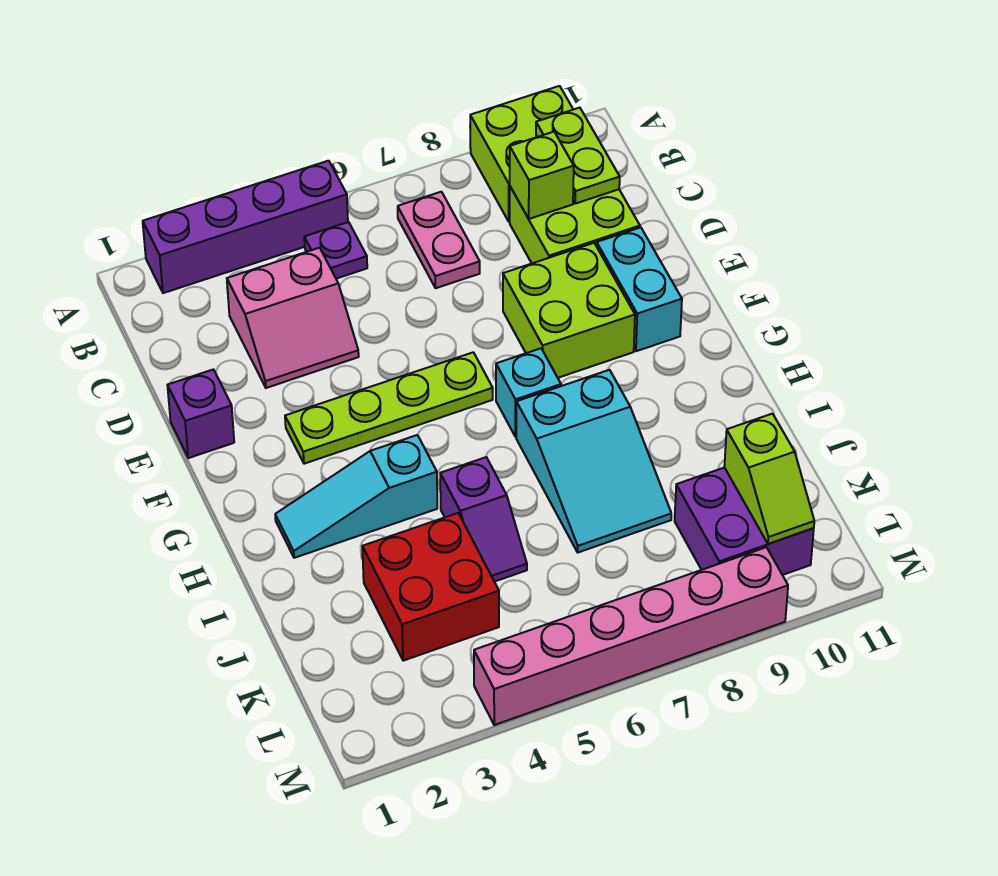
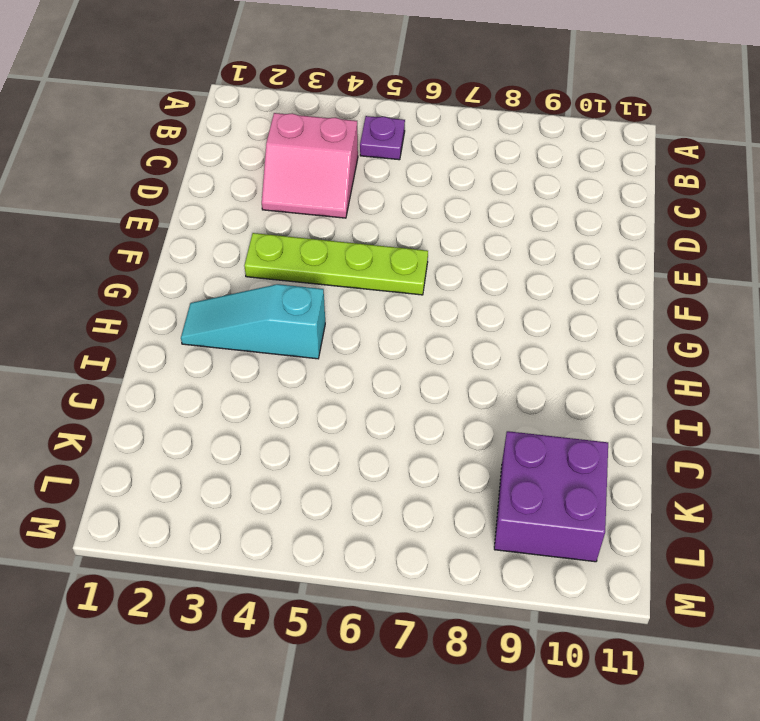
none -> purple 1x4 brick [143,161,348,293]
none -> lime 2x2 brick [470,86,573,222]
none -> pink 1x2 plate [398,192,480,288]

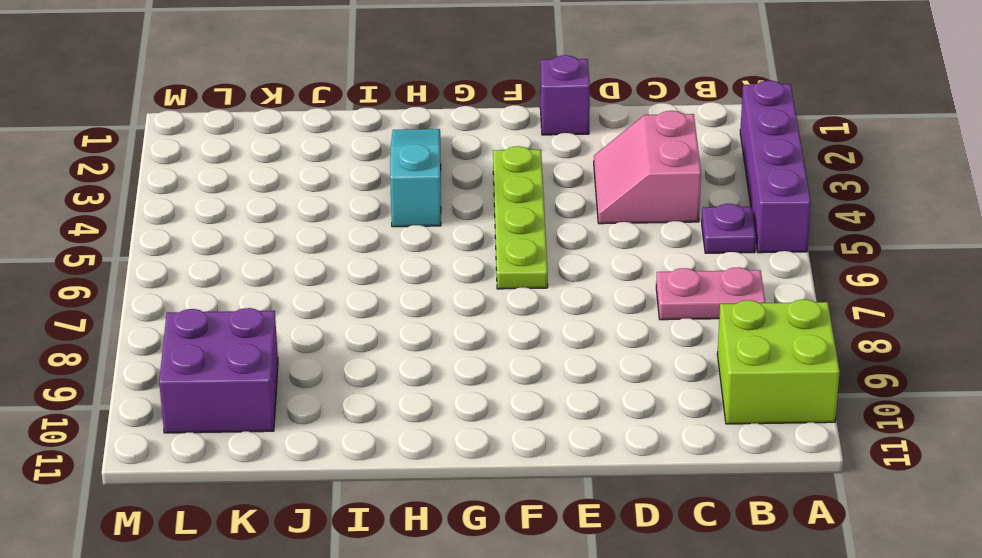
none -> lime 2x2 brick [510,187,640,263]
none -> lime 2x2 brick [503,243,635,378]
none -> cyan 1x2 brick [597,227,682,351]

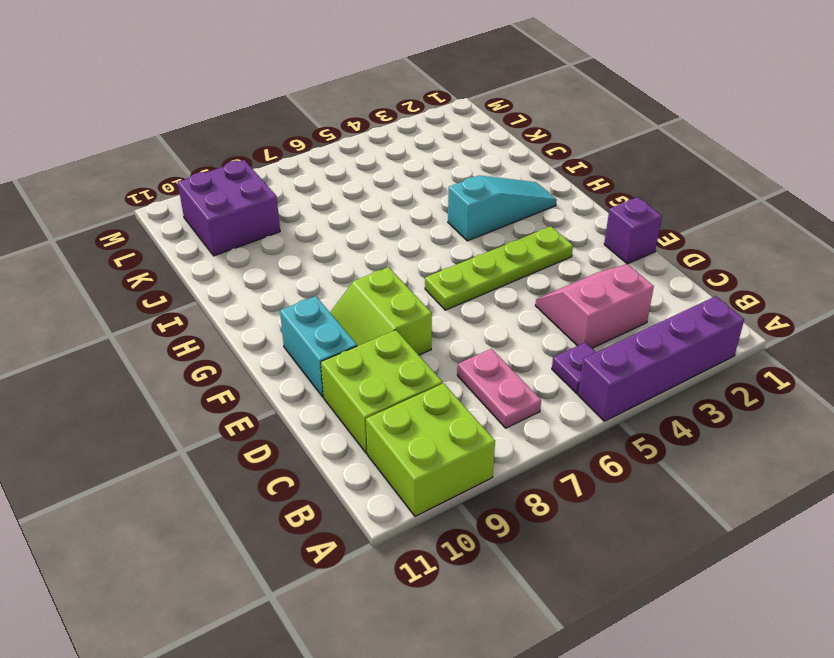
lime 2x2 slope [330,267,432,355] -> lime 2x2 brick [503,243,635,378]
none -> cyan 1x1 brick [496,348,561,437]
none -> cyan 2x3 slope [516,370,671,552]
none -> purple 1x2 slope [440,457,527,582]

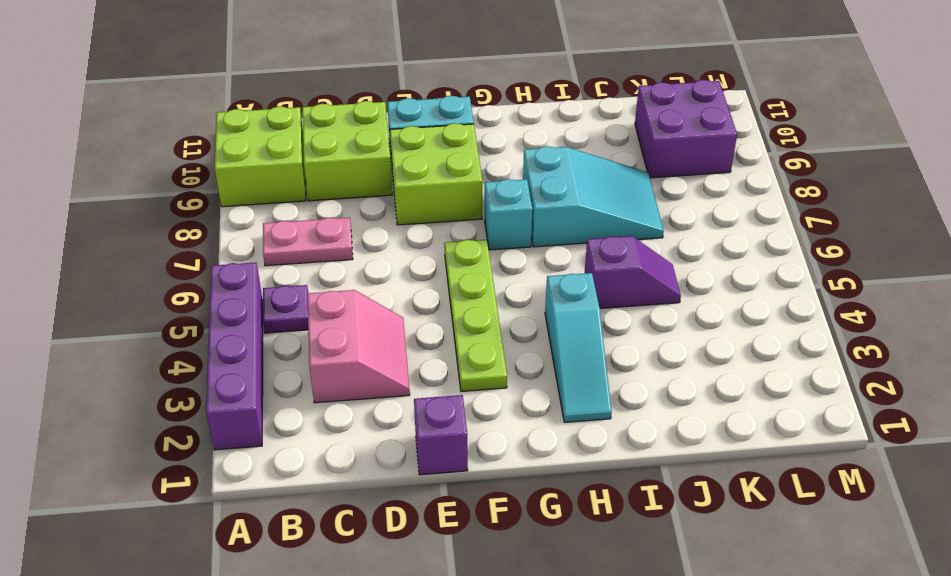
none -> red 2x2 brick [362,513,499,661]
none -> pink 1x6 brick [474,547,788,725]
none -> lime 1x2 plate [536,108,620,204]

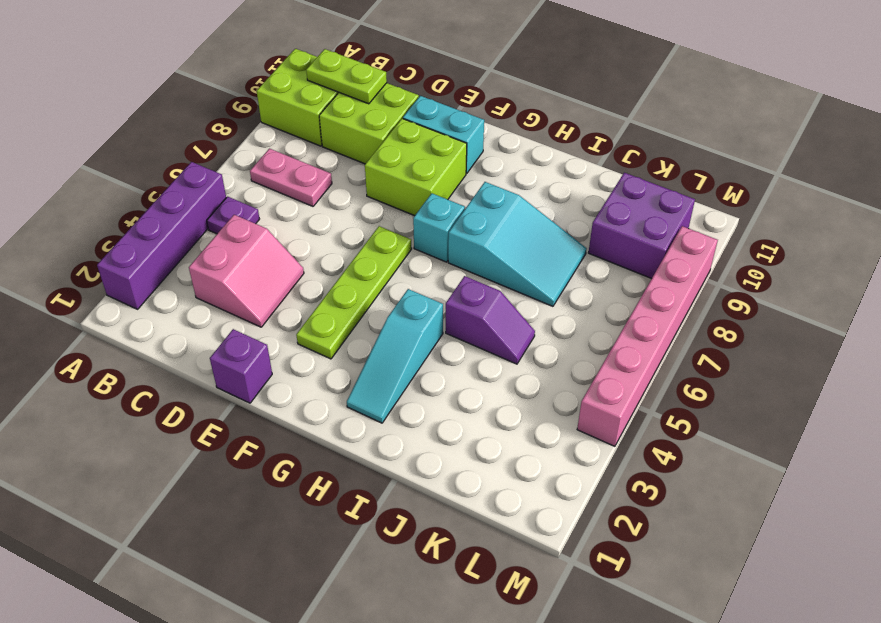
none -> red 2x2 brick [362,513,499,661]
none -> lime 1x1 brick [510,132,574,219]
none -> lime 1x2 slope [724,414,814,544]

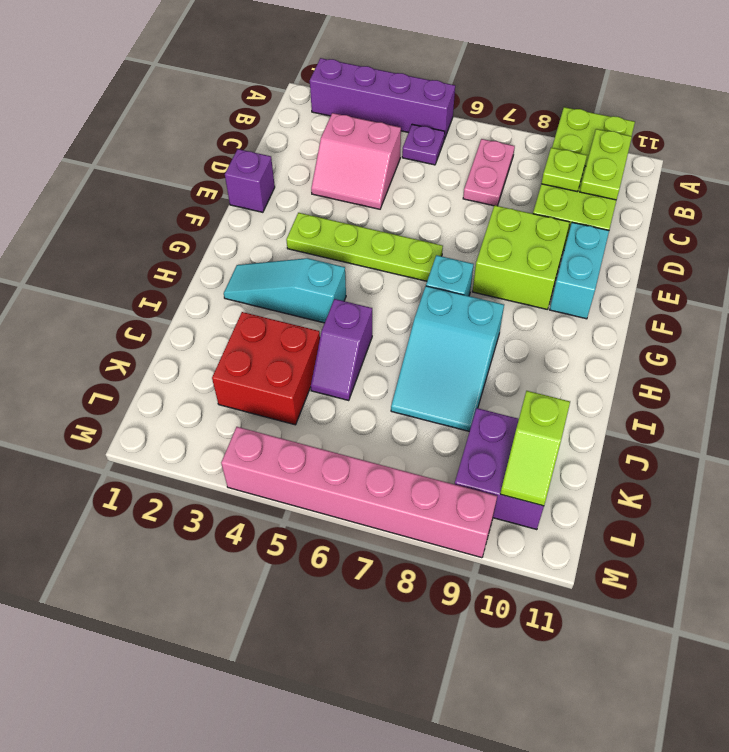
lime 1x1 plate [541,148,587,192] -> lime 1x1 brick [510,132,574,219]

